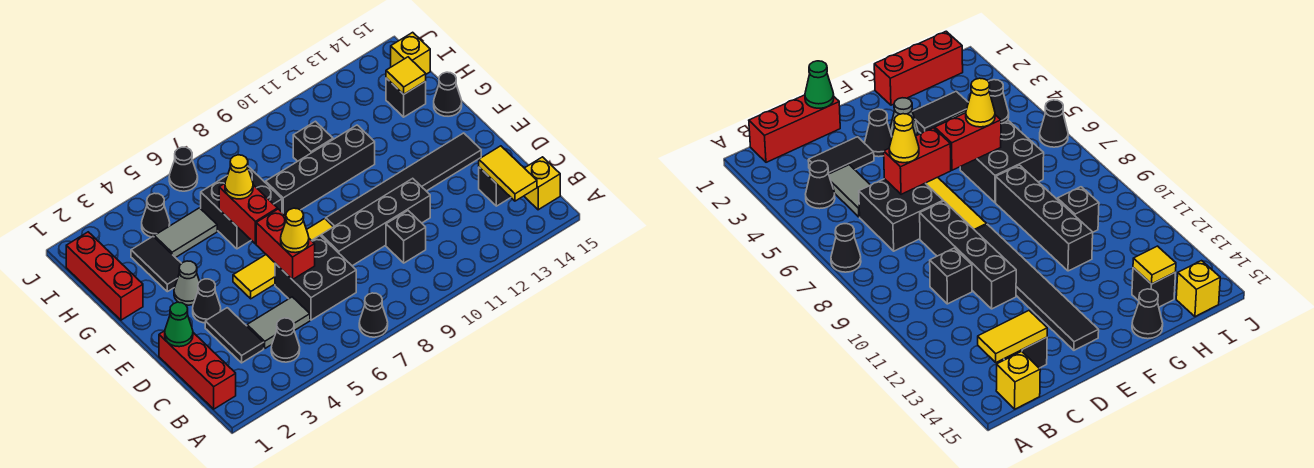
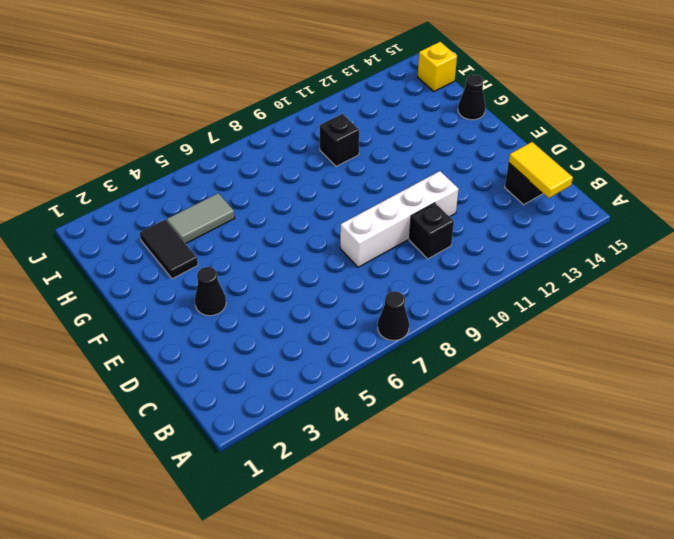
white 1x4 brick [340,171,458,267] -> black 1x4 brick [321,178,430,266]
none -> red 1x3 brick [159,331,236,409]
none -> black 1x1 cone [271,318,300,362]
none -> yellow 1x1 brick [524,157,560,210]
none -> black 1x2 tile [205,308,264,363]

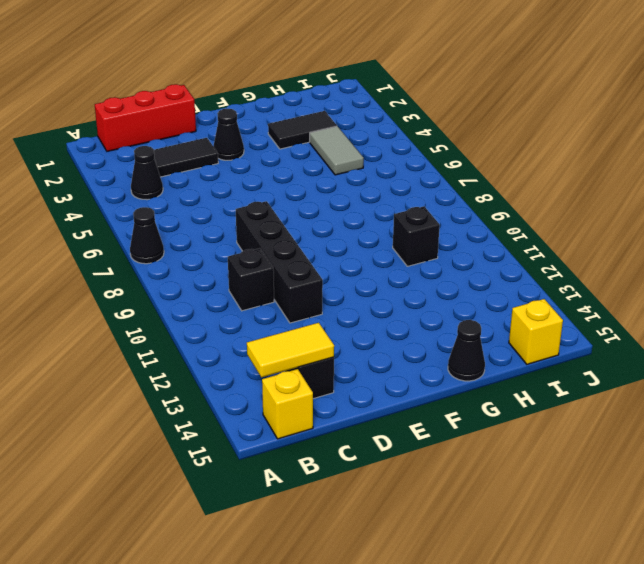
none -> grey 1x2 tile [247,297,310,348]
none -> black 2x2 brick [275,236,356,320]
none -> yellow 1x4 tile [233,219,333,299]
none -> black 1x6 tile [326,133,481,227]

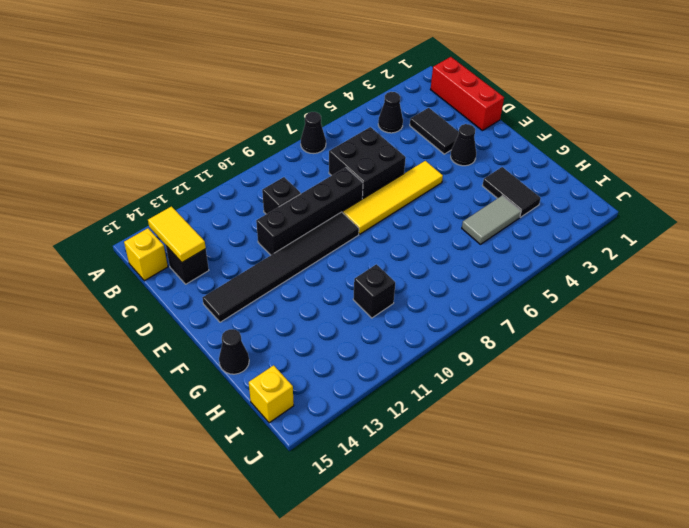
none -> grey 1x2 tile [247,297,310,348]
none -> grey 1x1 cone [174,261,200,305]
none -> red 1x3 brick [66,232,143,320]
none -> black 2x2 brick [201,167,282,249]

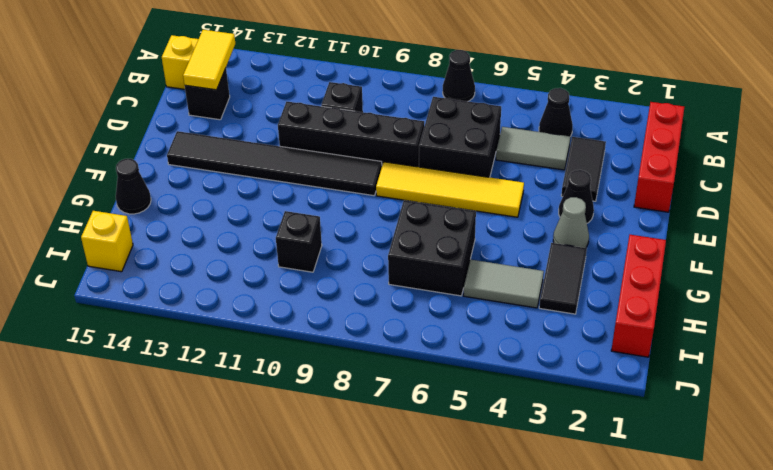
none -> black 1x4 brick [266,125,375,216]
none -> black 1x1 brick [386,78,426,117]
none -> black 1x1 cone [142,193,170,237]
none -> black 1x1 cone [169,147,198,191]

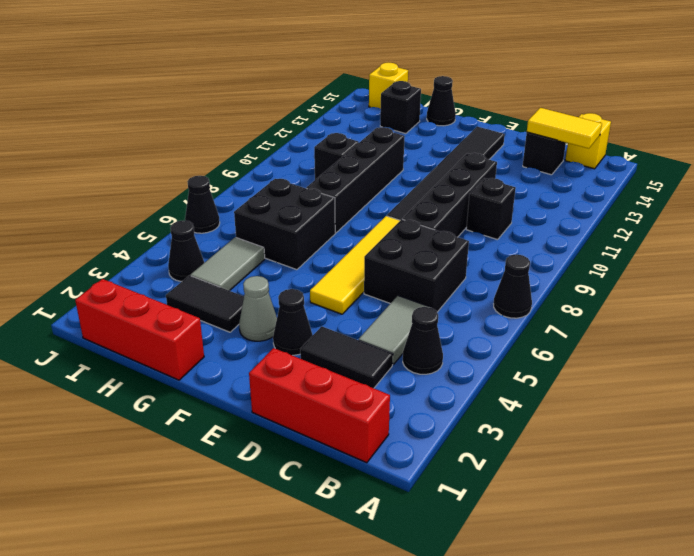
none -> green 1x1 cone [165,302,193,347]
none -> red 1x2 brick [256,209,315,280]
none -> red 1x2 brick [219,184,277,244]
none -> yellow 1x1 tile [386,57,426,94]

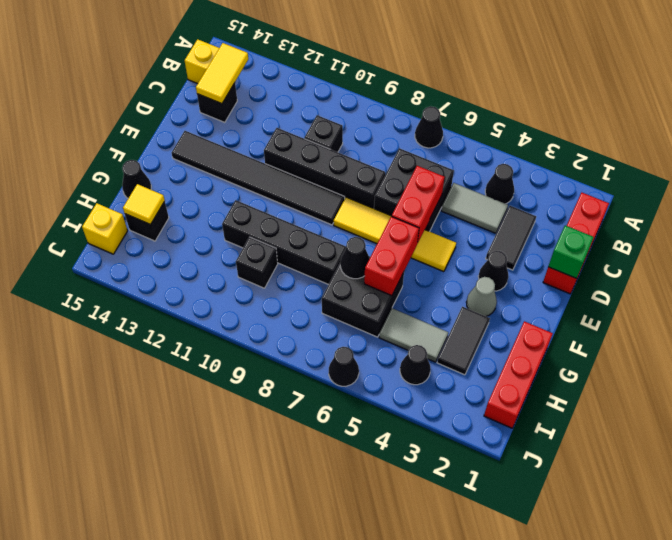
green 1x1 brick [548,226,594,278] -> green 1x1 cone [165,302,193,347]
black 1x1 cone [340,237,370,279] -> none
none -> yellow 1x1 cone [281,208,309,253]
none -> yellow 1x1 cone [225,155,253,199]

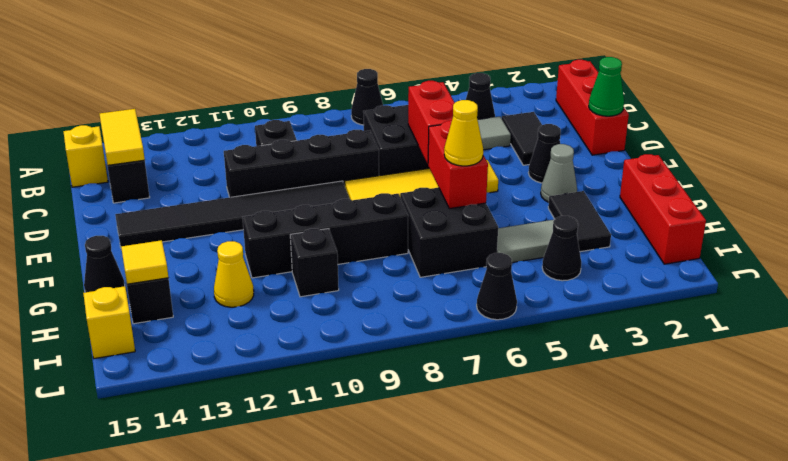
yellow 1x1 cone [214,241,254,307] -> yellow 1x1 cone moved to [281,208,309,253]

